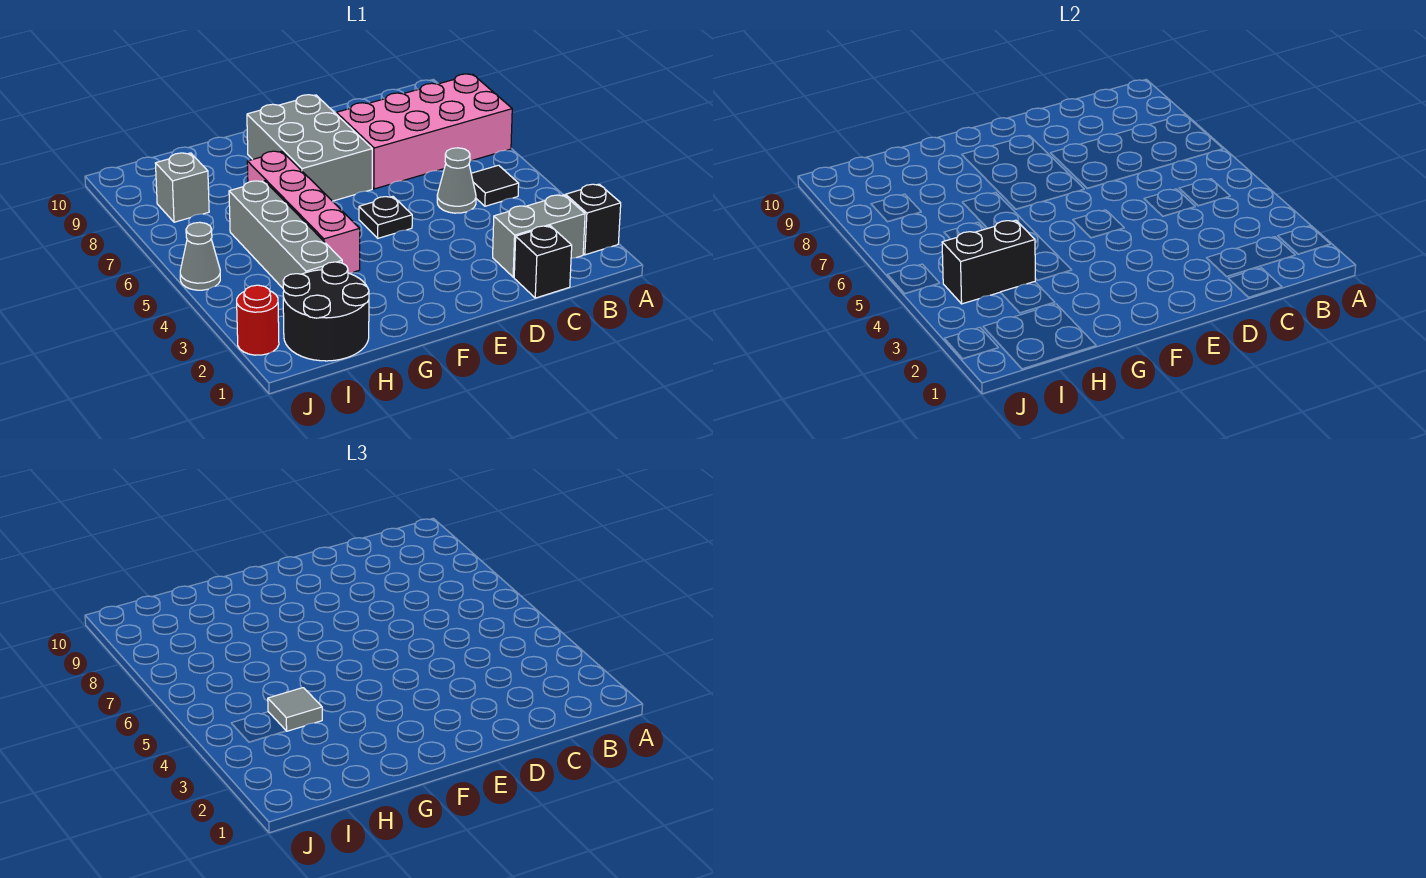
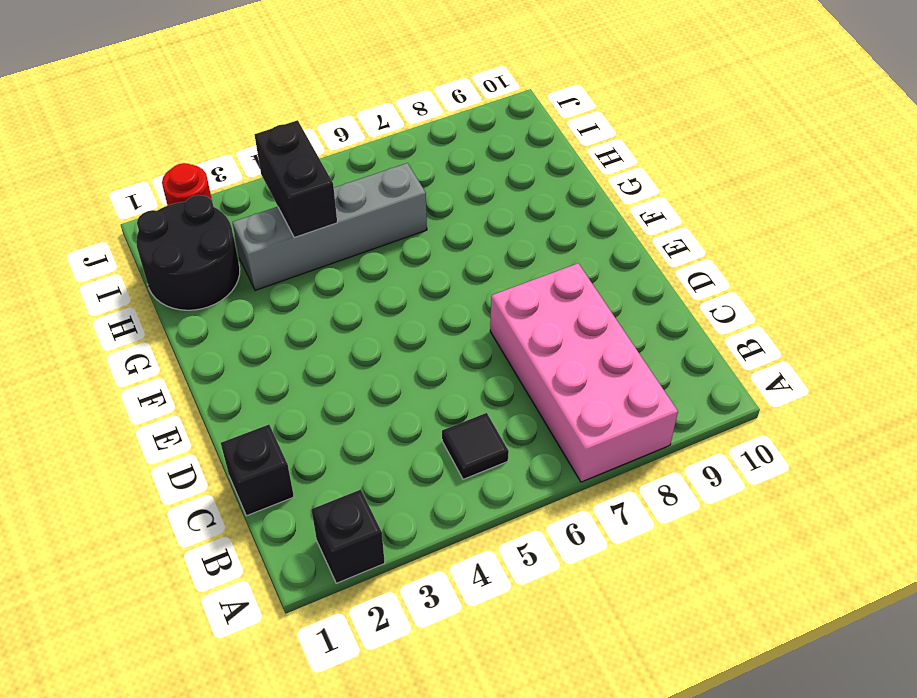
none -> grey 1x2 brick [493,195,585,277]
none -> grey 1x1 cone [437,148,476,213]
none -> black 1x1 plate [359,196,412,238]

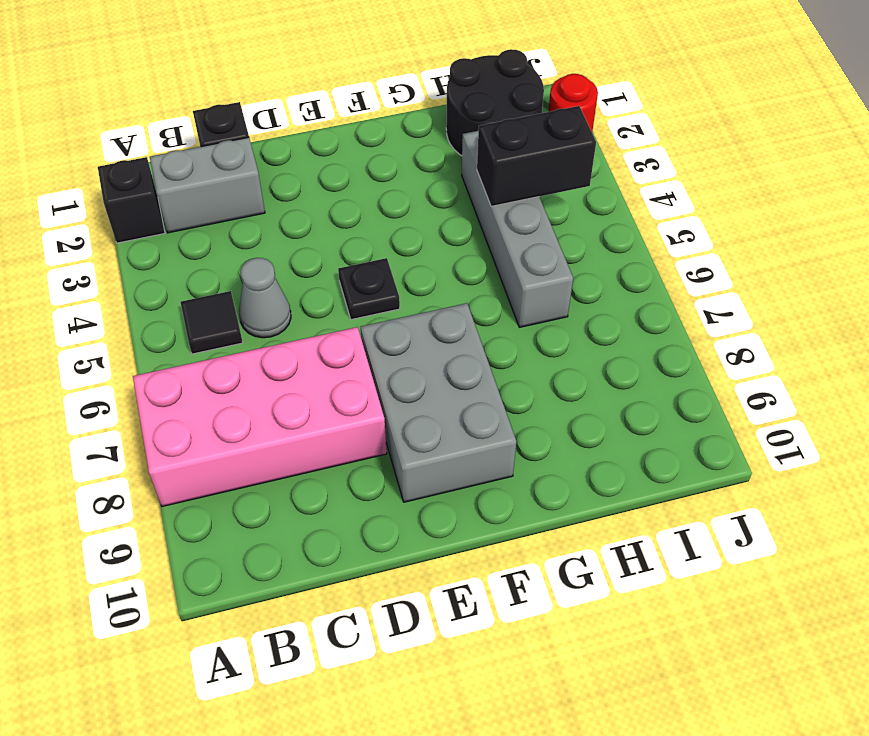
none -> pink 1x4 brick [247,151,360,273]
none -> grey 1x1 brick [155,153,209,222]
none -> grey 1x1 cone [180,222,220,290]

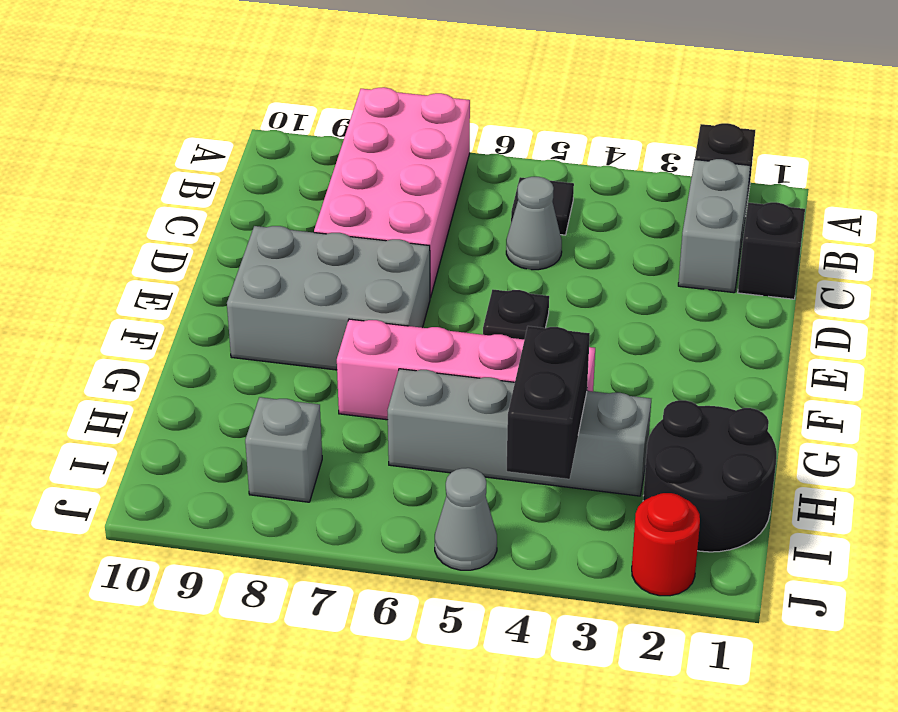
none -> grey 1x1 tile [268,688,322,731]

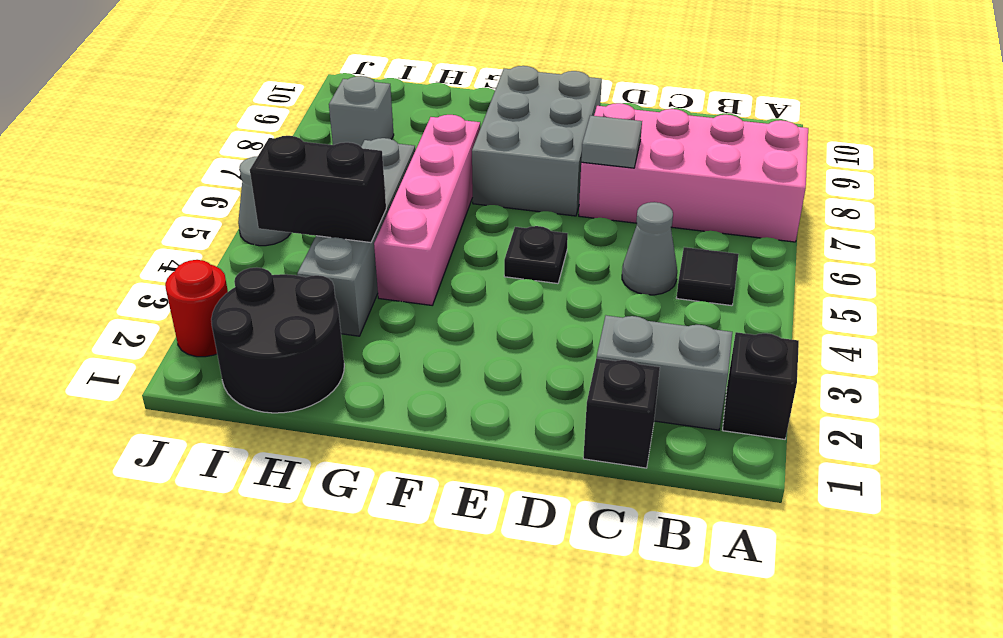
grey 1x1 tile [581,116,642,168] -> grey 1x1 tile moved to [268,688,322,731]

